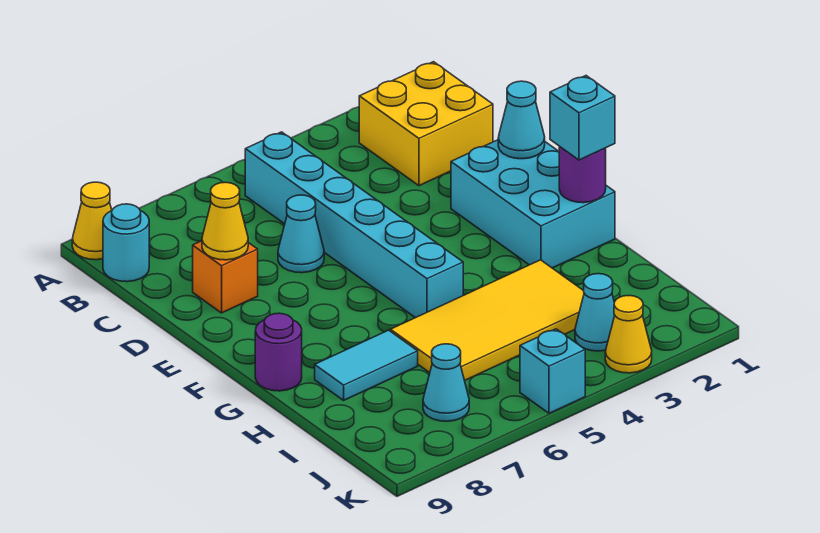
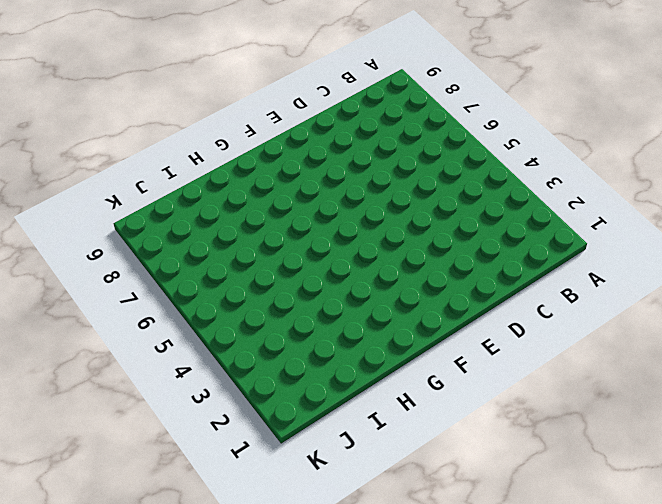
none -> yellow 1x1 cone [72,182,112,260]
none -> yellow 2x2 brick [359,62,493,186]
none -> cyan 1x6 brick [245,132,463,318]

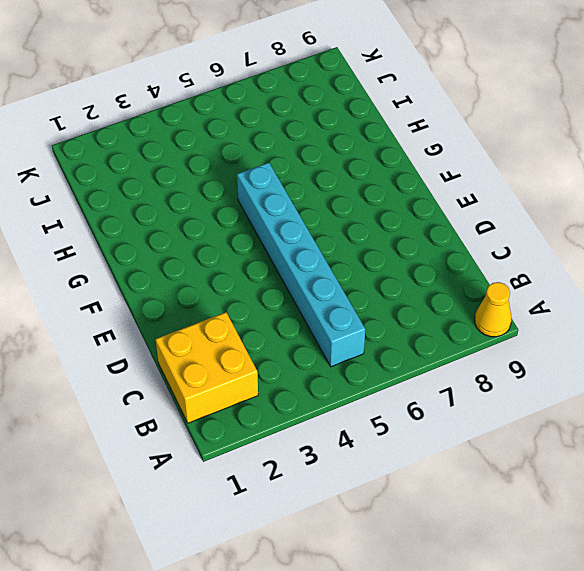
none -> cyan 1x1 round brick [103,204,149,282]
none -> cyan 1x1 cone [278,195,324,273]
none -> orange 1x1 brick [193,241,258,313]

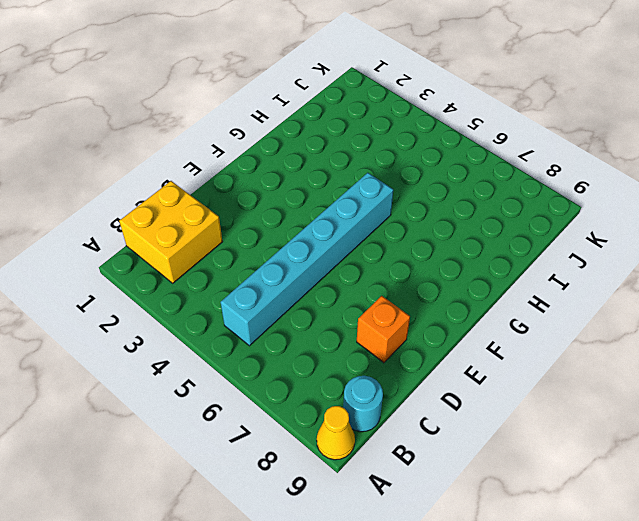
none -> cyan 1x1 cone [278,195,324,273]
none -> cyan 2x3 brick [451,140,615,268]
none -> purple 1x1 round brick [255,313,302,391]

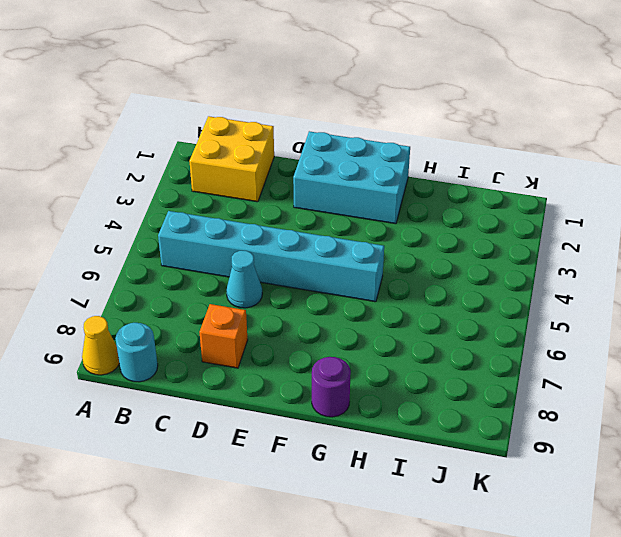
none -> yellow 2x4 tile [391,260,584,381]
none -> cyan 1x2 tile [315,330,418,400]
none -> cyan 1x1 cone [575,274,615,351]

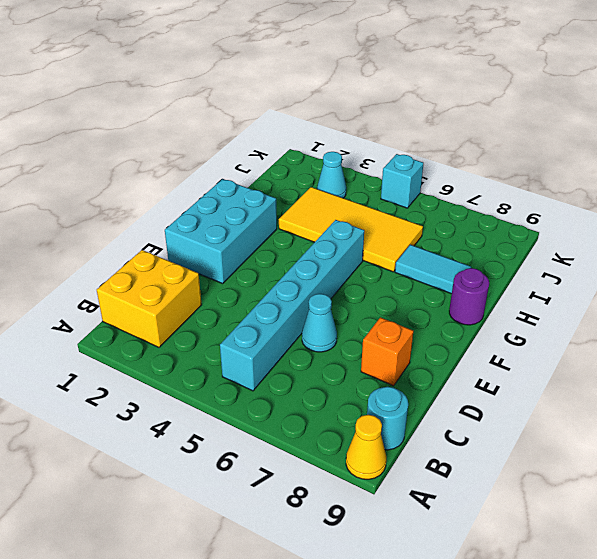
none -> cyan 1x1 cone [423,344,469,421]
none -> yellow 1x1 cone [605,296,652,373]
none -> yellow 1x1 cone [202,182,248,260]

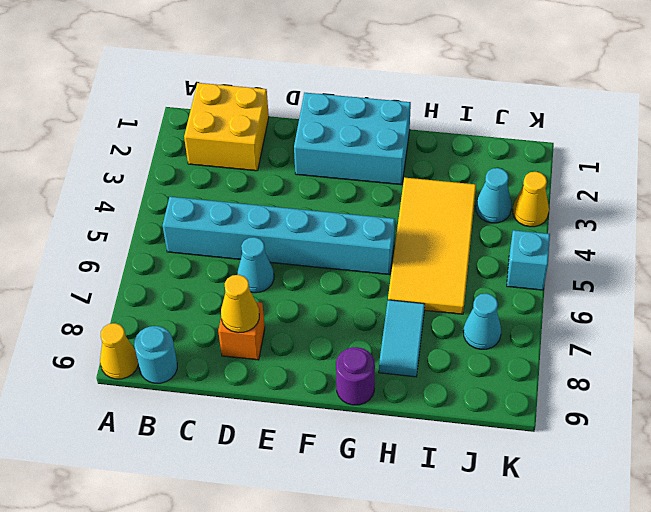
none -> cyan 1x1 cone [498,81,545,159]
none -> purple 1x1 round brick [559,146,606,203]
none -> cyan 1x1 brick [550,76,615,160]

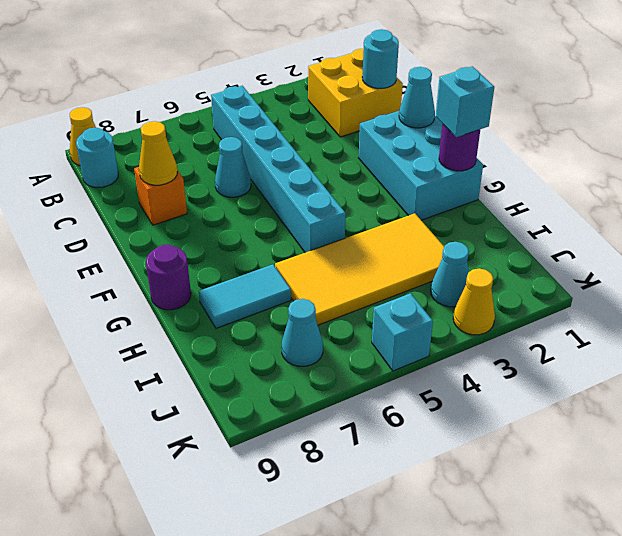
cyan 1x1 round brick [362,29,399,88] -> none

